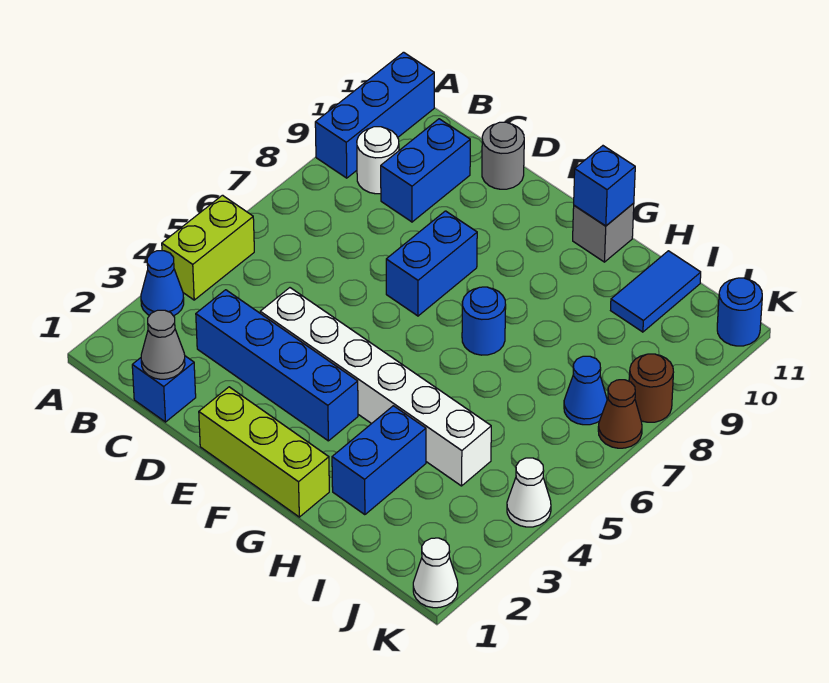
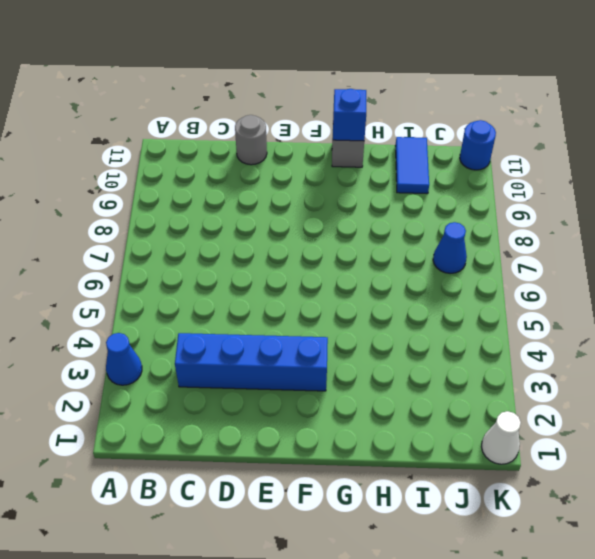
none -> lime 1x2 brick [162,195,254,300]
none -> blue 1x3 brick [315,52,434,178]
none -> white 1x1 round brick [357,127,399,194]

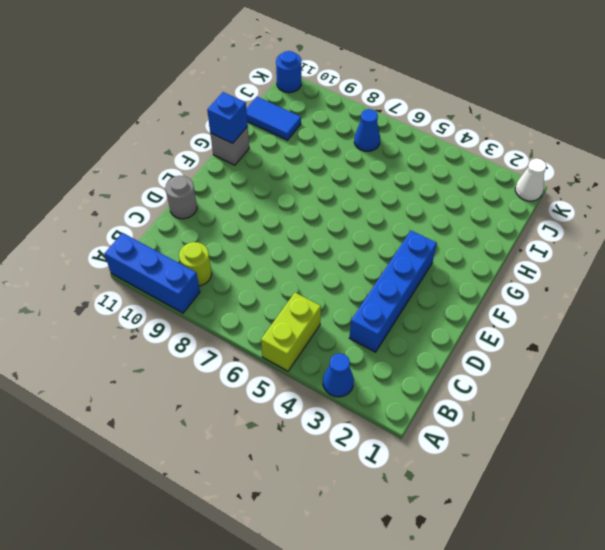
lime 1x2 brick [261,293,321,371] -> lime 1x2 brick turned to [162,195,254,300]
lime 1x1 round brick [179,242,212,286] -> white 1x1 round brick [357,127,399,194]
none -> blue 1x1 brick [132,356,196,422]
none -> blue 1x2 brick [381,119,470,222]
none -> white 1x6 brick [260,288,491,486]

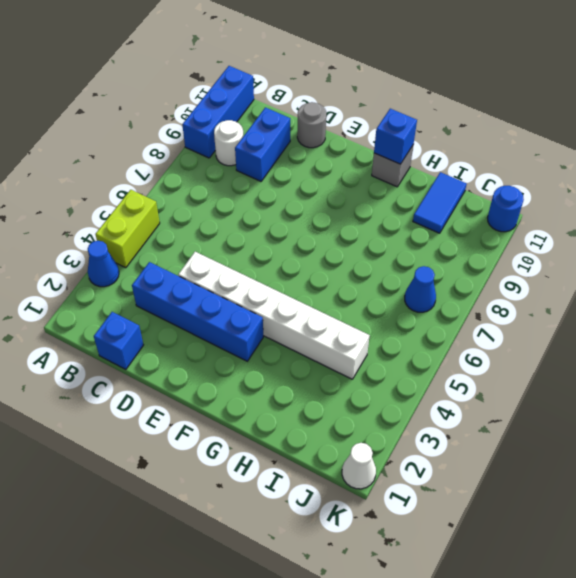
none -> lime 1x3 brick [199,387,329,517]
none -> blue 1x2 brick [386,211,477,316]
none -> blue 1x1 round brick [462,287,506,355]

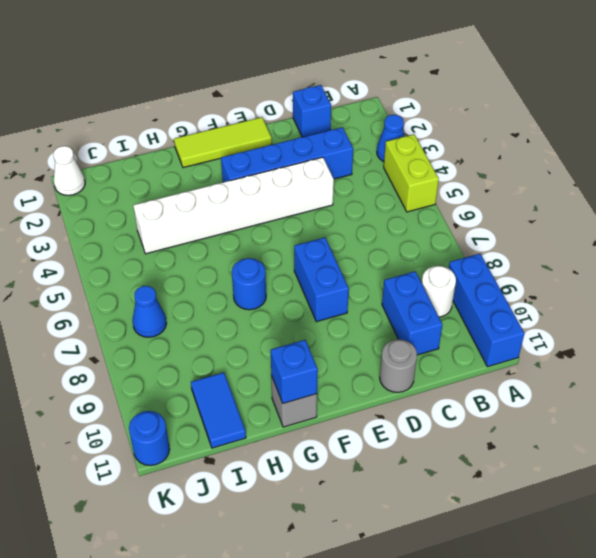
lime 1x3 tile [174,117,272,168] -> lime 1x3 brick [199,387,329,517]
none -> blue 1x2 brick [332,406,426,515]
none -> white 1x1 cone [507,458,551,527]
none -> brown 1x1 cone [598,380,642,448]

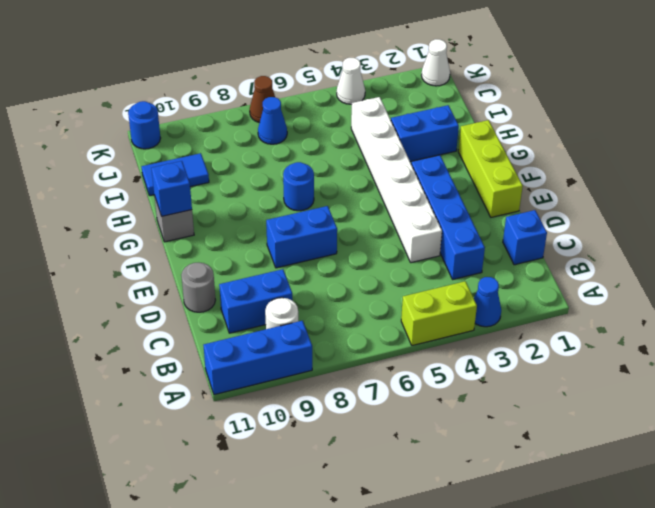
none -> brown 1x1 round brick [629,354,673,422]
none -> grey 1x1 cone [141,310,185,379]

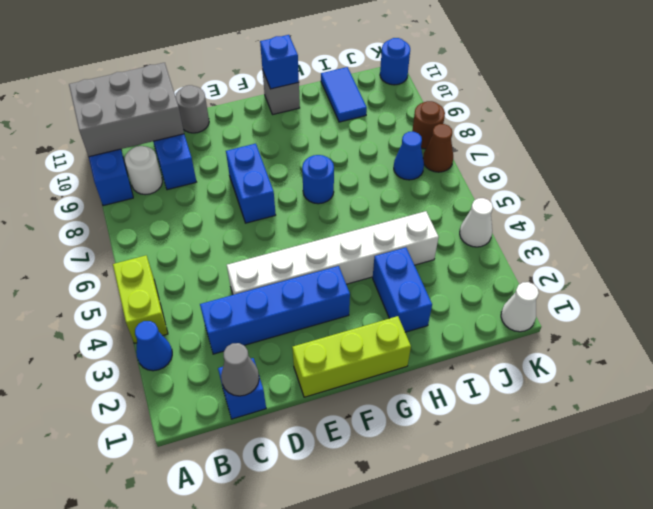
grey 2x3 brick [69,63,184,157] -> none

